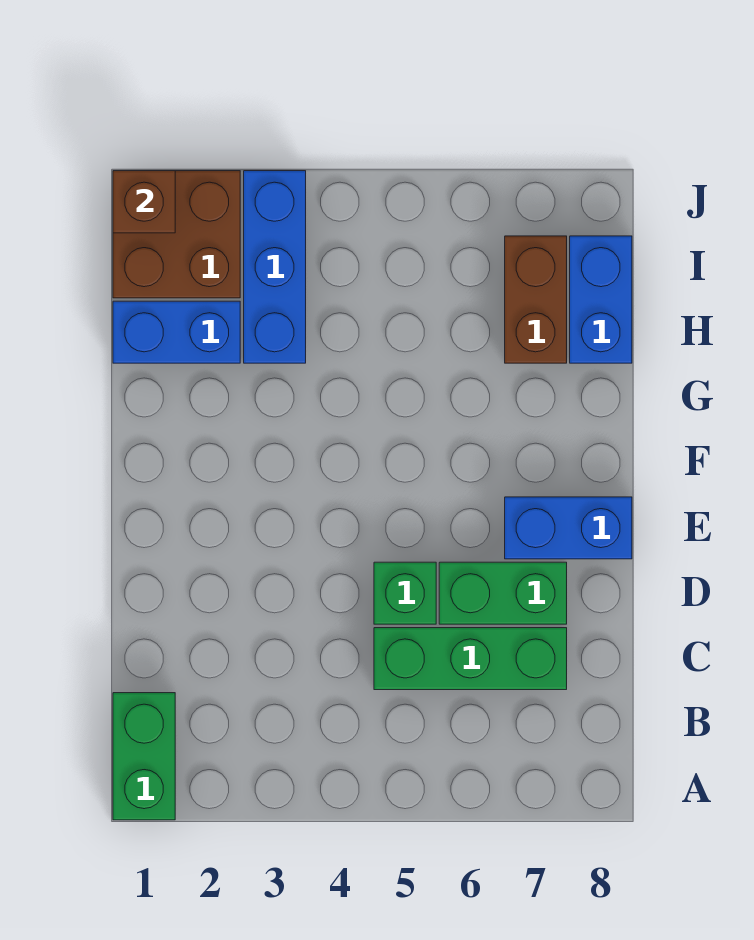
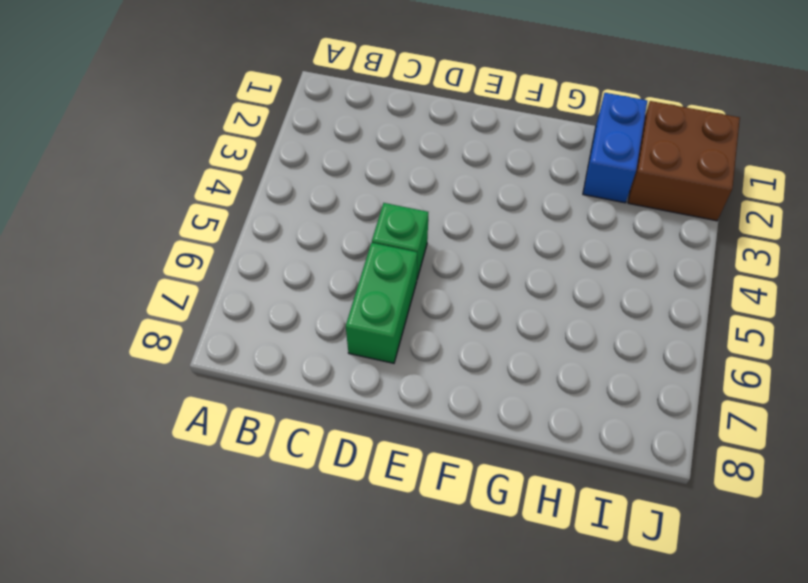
none -> green 1x2 brick [113,693,175,820]
none -> green 1x3 brick [374,628,567,690]

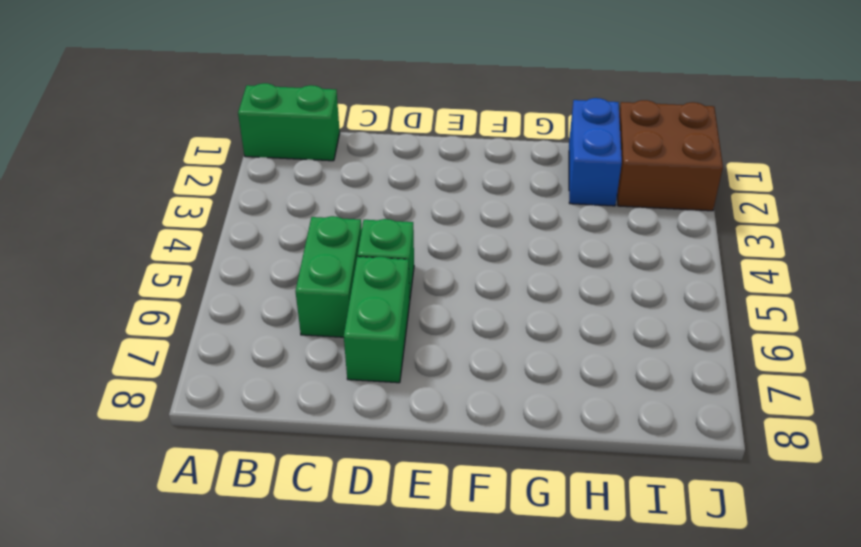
green 1x2 brick [295,216,362,337] -> green 1x3 brick [374,628,567,690]
none -> blue 1x2 brick [505,497,632,559]
none -> blue 1x3 brick [244,171,306,363]

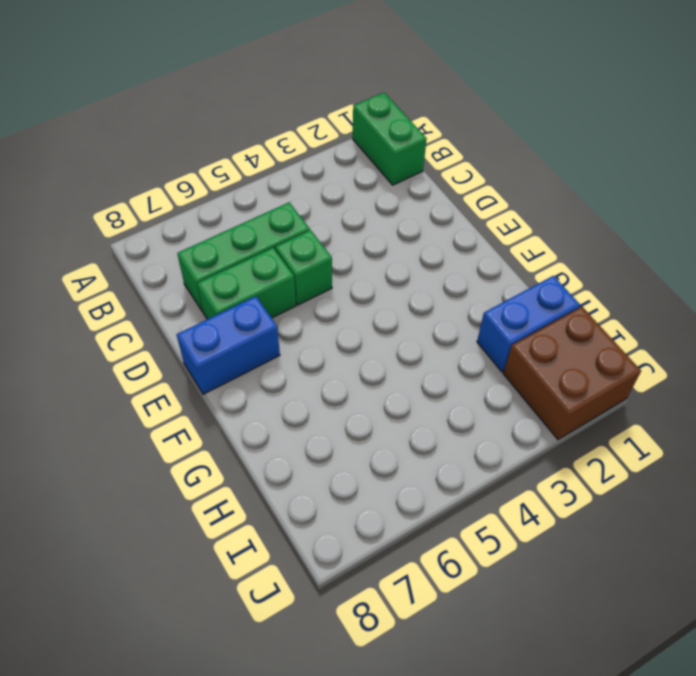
none -> blue 1x3 brick [244,171,306,363]
none -> brown 1x2 brick [505,236,567,363]

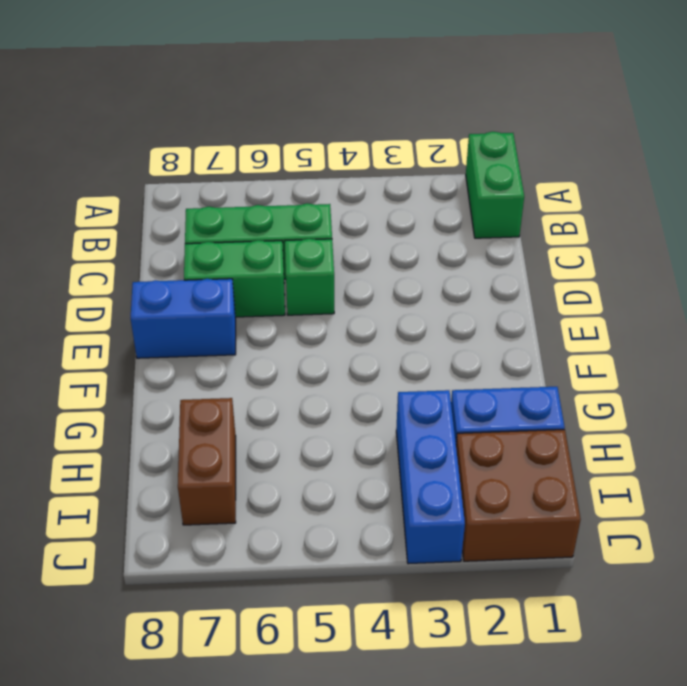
none -> blue 1x2 brick [570,236,632,363]
none -> brown 1x1 brick [113,171,175,233]

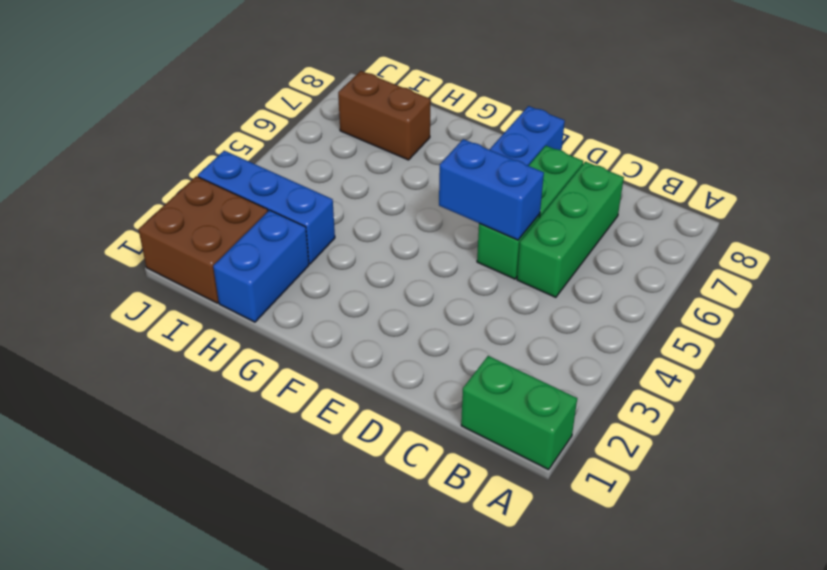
blue 1x2 brick [439,139,544,240] -> blue 1x2 brick moved to [570,236,632,363]
none -> brown 1x1 brick [113,171,175,233]

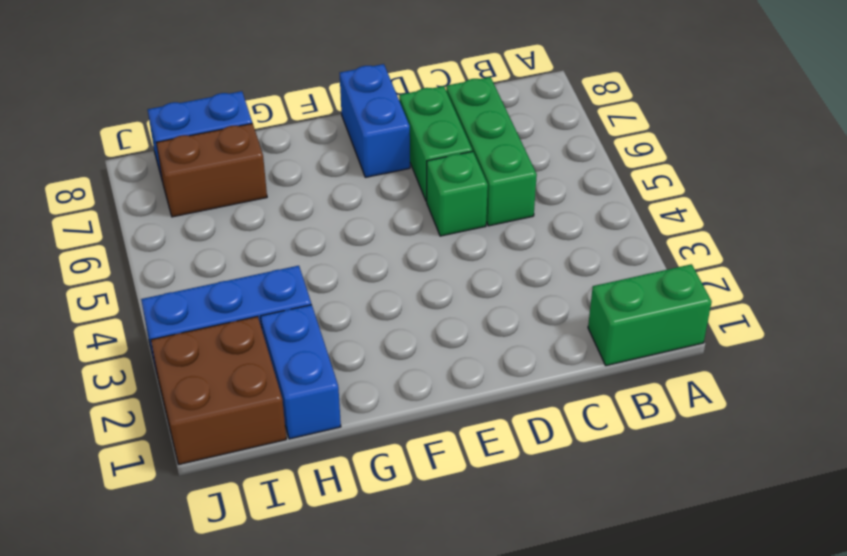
none -> brown 1x1 brick [113,171,175,233]

